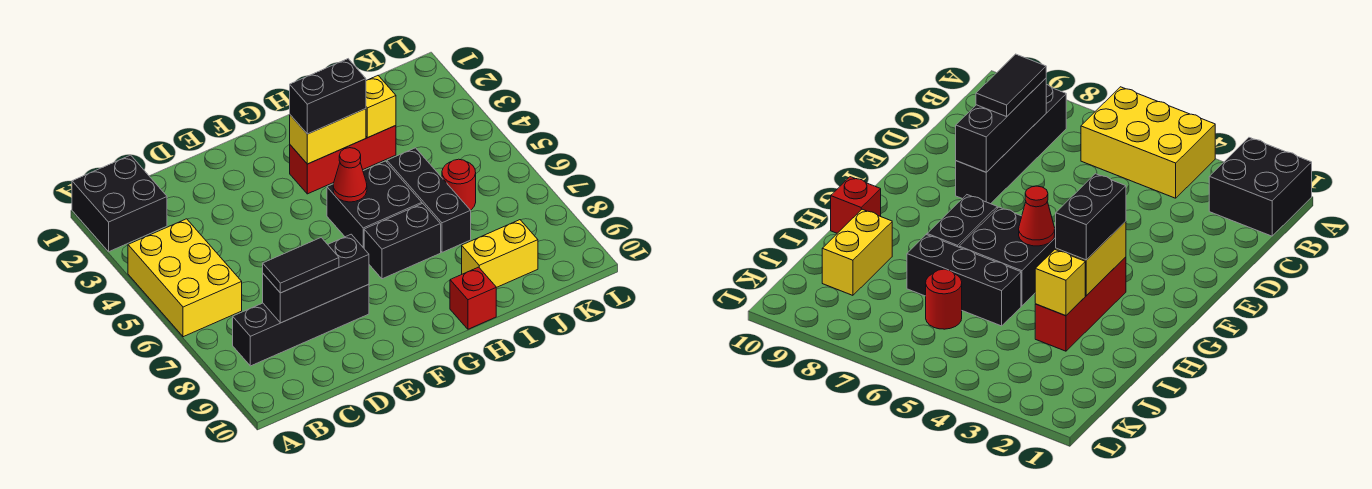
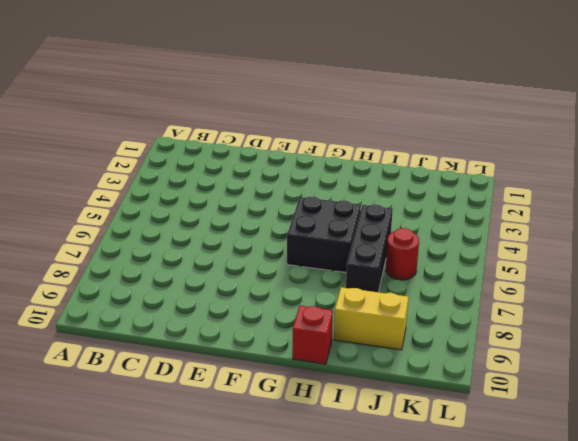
none -> black 2x2 brick [72,155,167,252]
none -> yellow 2x3 brick [128,219,242,337]
none -> black 1x4 brick [233,284,369,366]

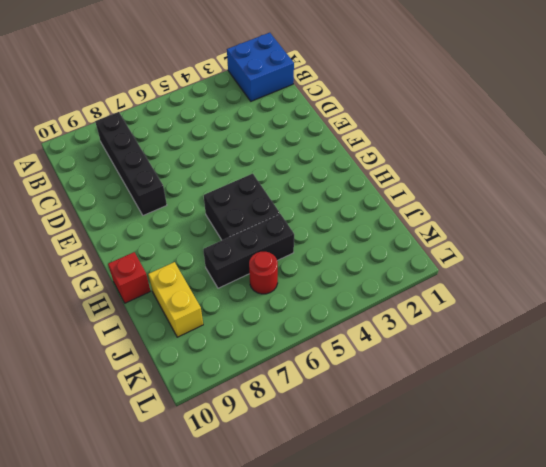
blue 2x2 brick [227,33,294,101] -> black 2x2 brick [72,155,167,252]
none -> yellow 2x3 brick [128,219,242,337]
none -> red 1x3 brick [290,126,396,194]
none -> black 1x2 brick [364,204,441,279]

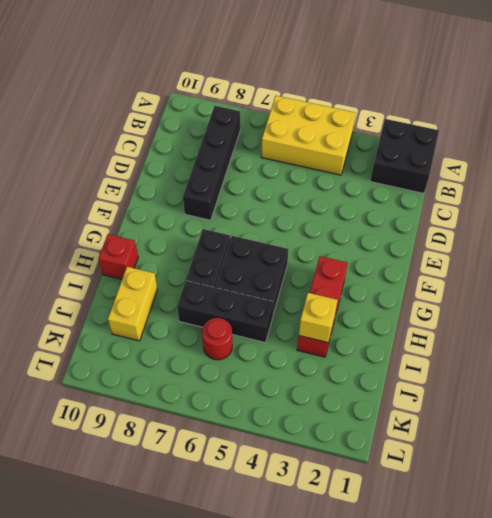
none -> black 1x3 brick [263,234,369,323]
none -> yellow 1x2 brick [290,109,366,164]
none -> red 1x1 cone [333,148,367,202]

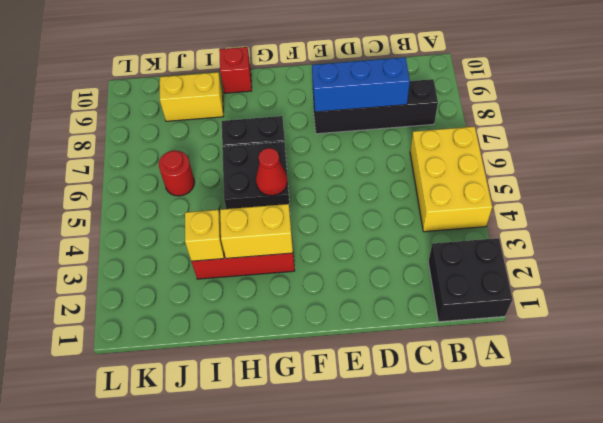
blue 1x3 brick [312,57,410,112] -> black 1x3 brick [263,234,369,323]
none -> black 1x3 brick [387,148,471,252]
none -> black 1x2 tile [263,238,339,293]
none -> black 1x2 brick [290,59,366,134]

